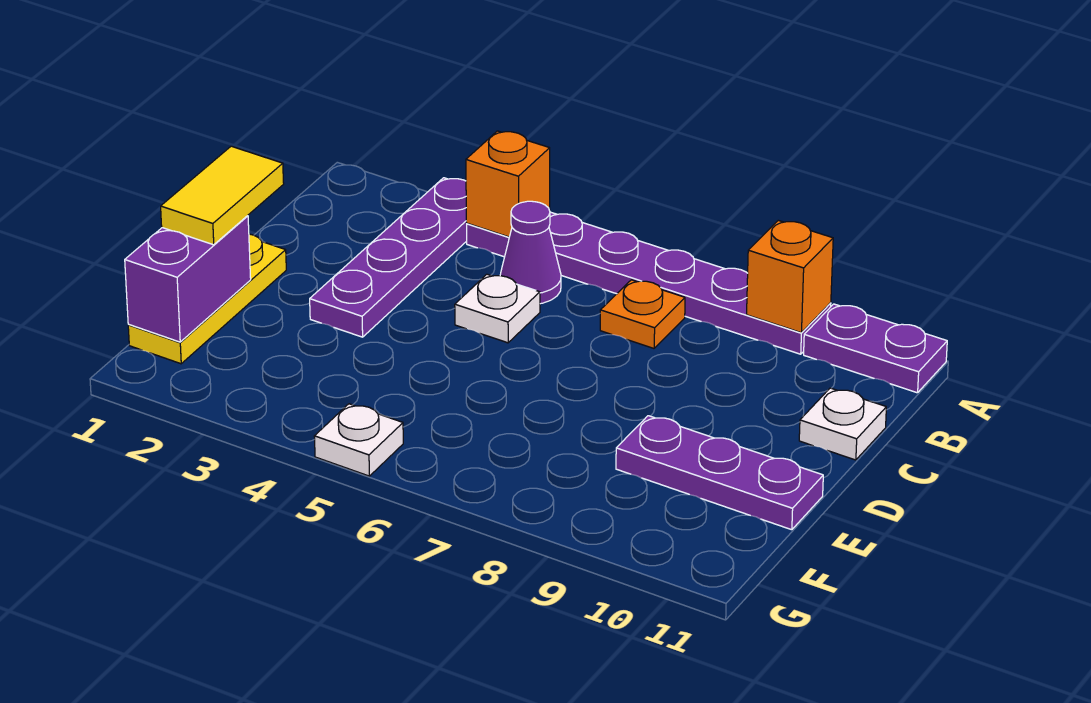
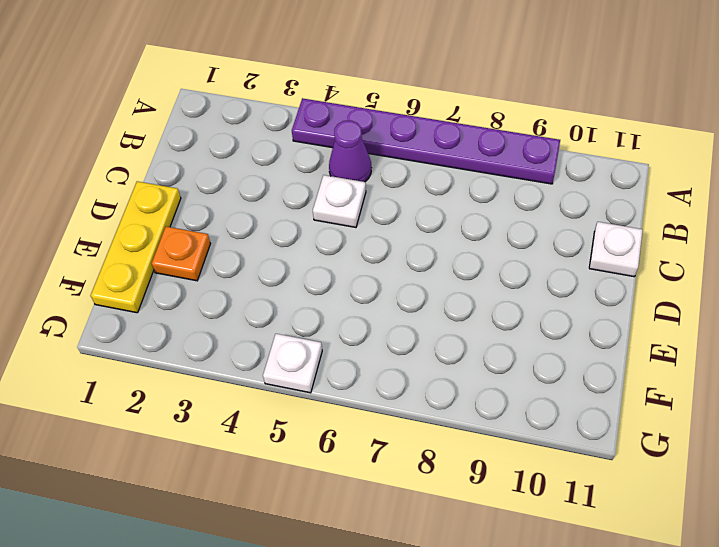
orange 1x1 plate [152,227,211,281] -> orange 1x1 plate moved to [600,280,685,348]
none -> purple 1x4 plate [310,178,467,337]
none -> purple 1x2 plate [804,304,947,393]
none -> purple 1x3 plate [616,416,823,530]

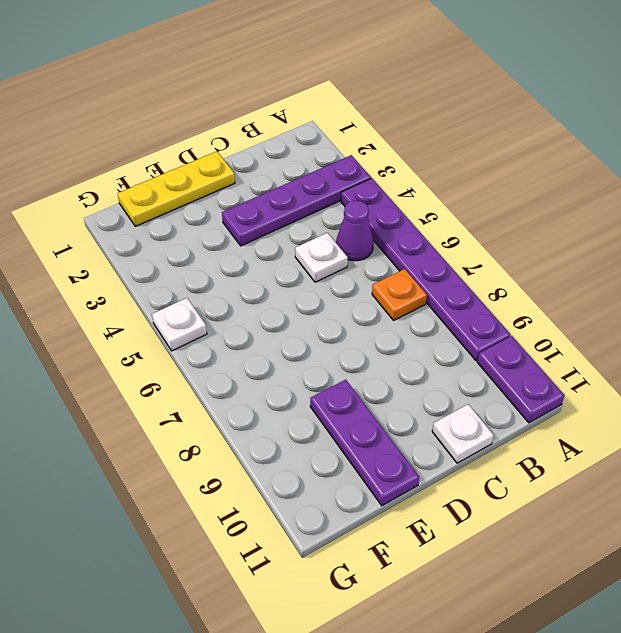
none -> orange 1x1 brick [466,131,550,237]
none -> orange 1x1 brick [747,220,833,333]
none -> purple 1x2 brick [125,216,251,342]

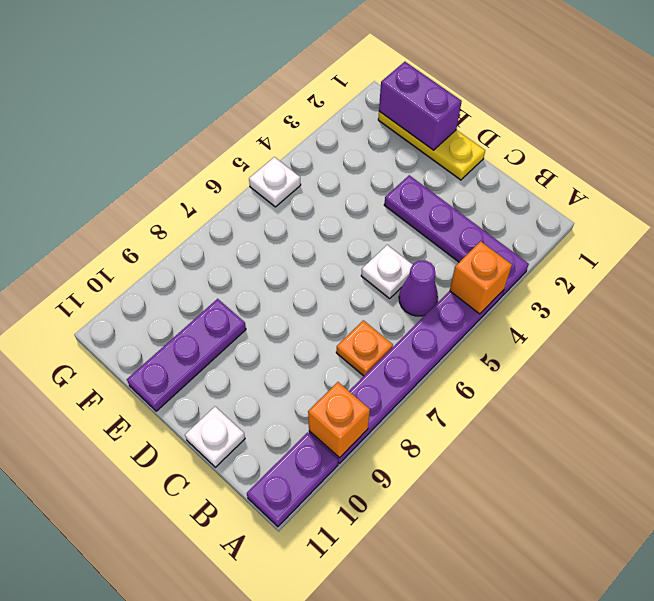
none -> yellow 1x2 tile [161,146,284,245]

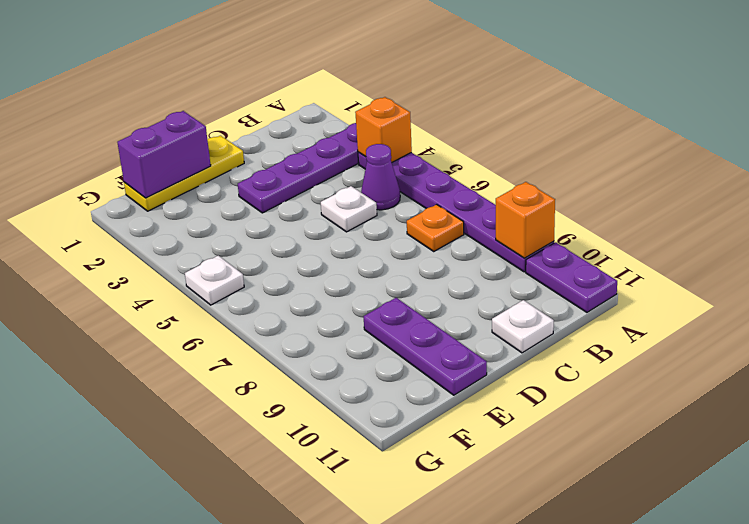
none -> yellow 1x2 tile [161,146,284,245]

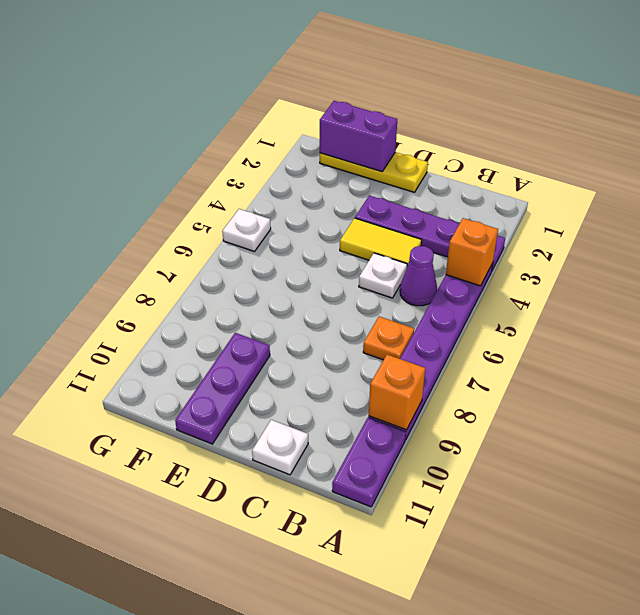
yellow 1x2 tile [340,218,421,267] -> yellow 1x2 tile moved to [161,146,284,245]

